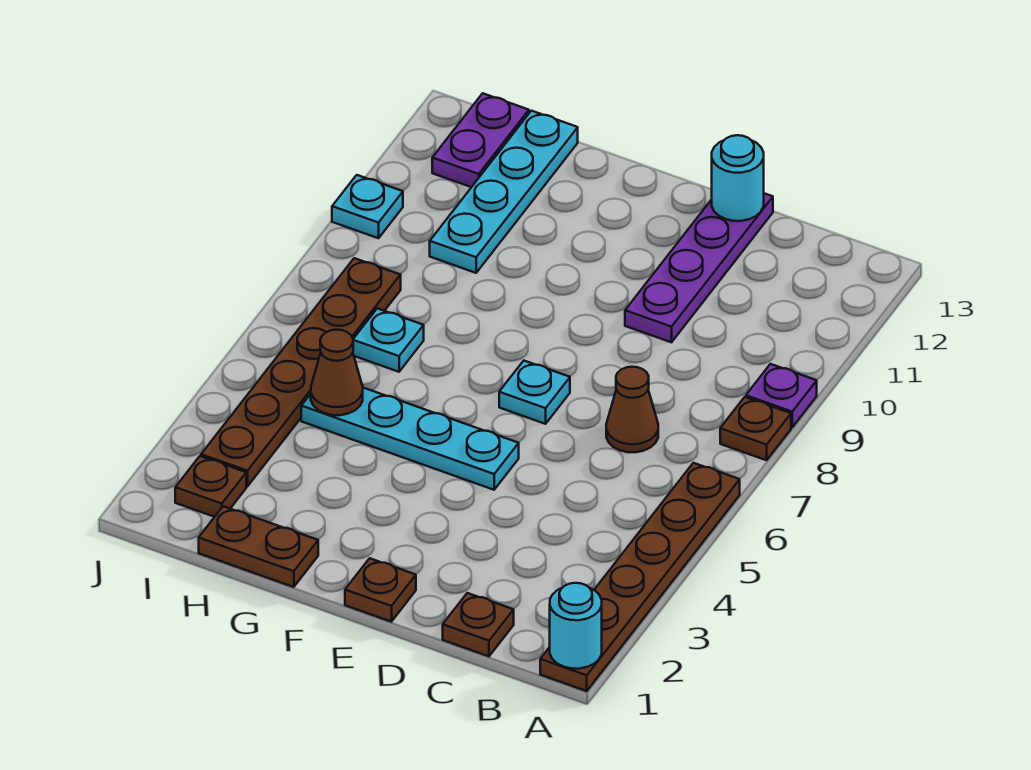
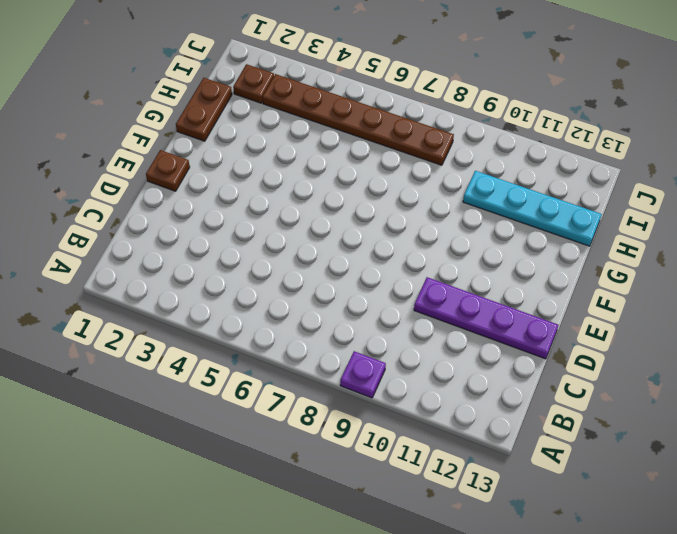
none -> brown 1x6 plate [540,463,740,691]
none -> brown 1x1 plate [720,397,791,460]
none -> brown 1x1 plate [443,593,514,656]

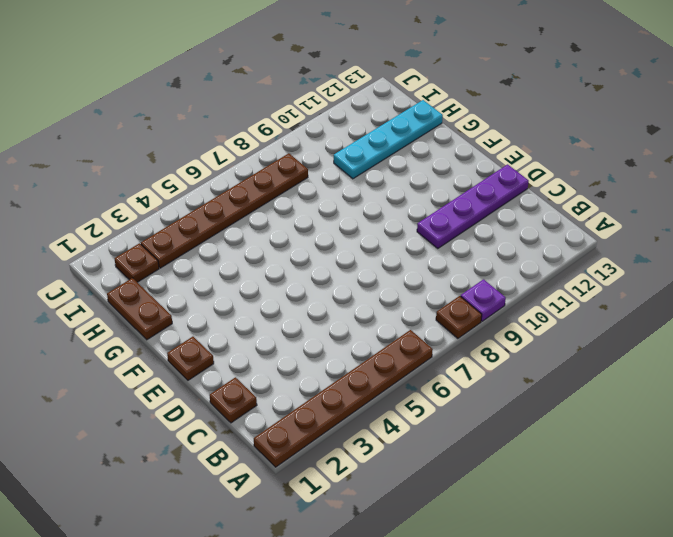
none -> brown 1x1 cone [606,367,658,452]
none -> cyan 1x4 plate [301,388,519,490]
none -> cyan 1x1 plate [499,361,570,424]

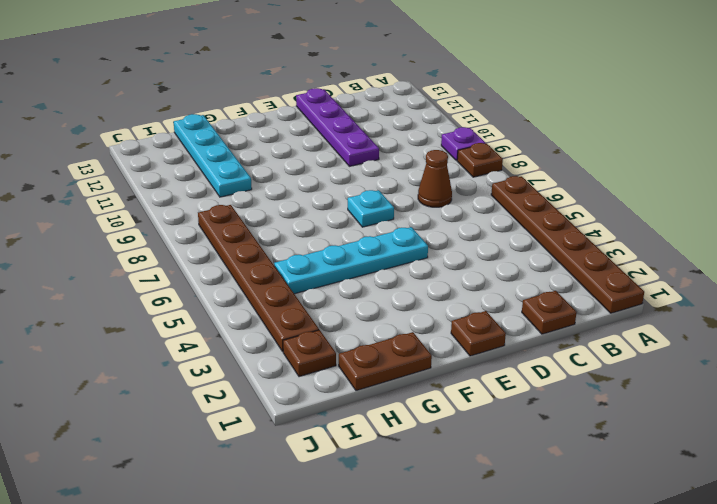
none -> cyan 1x1 plate [353,308,424,372]
none -> purple 1x2 plate [432,93,529,187]
none -> cyan 1x1 plate [332,175,403,238]

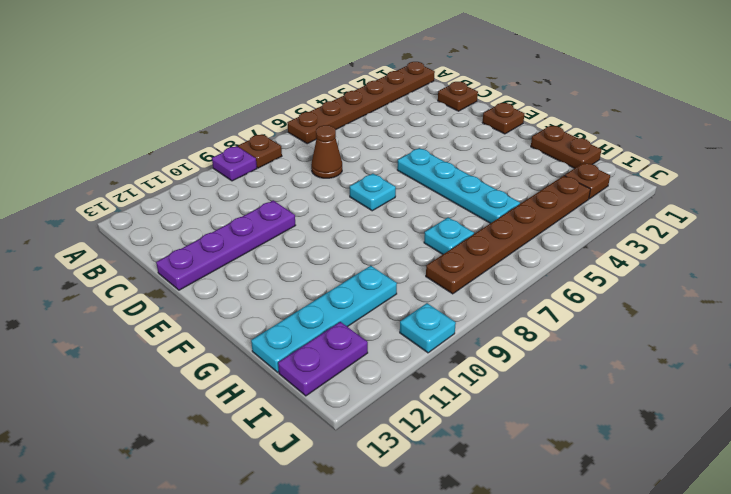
none -> cyan 1x1 round brick [550,583,602,669]
none -> cyan 1x1 round brick [712,135,764,221]
none -> brown 1x1 cone [311,330,363,415]

